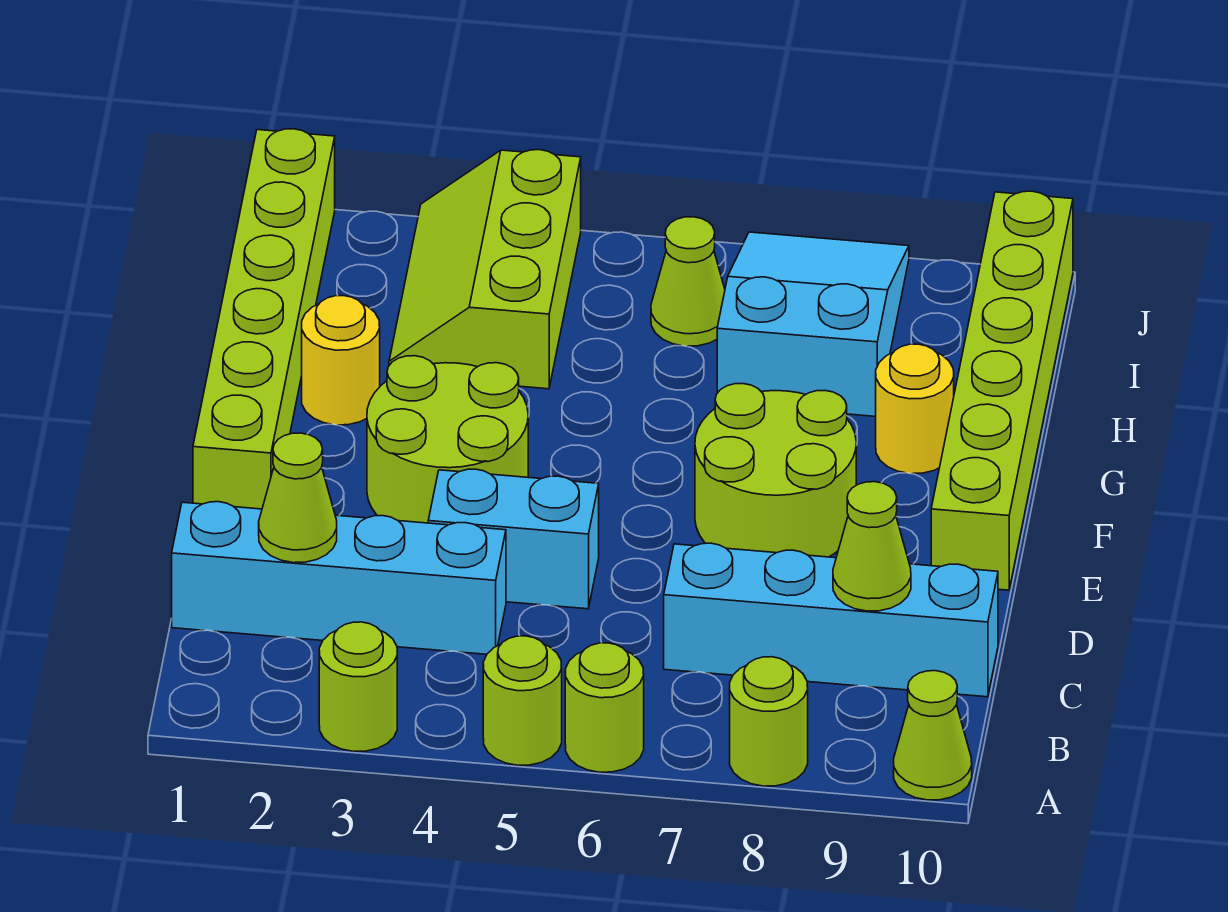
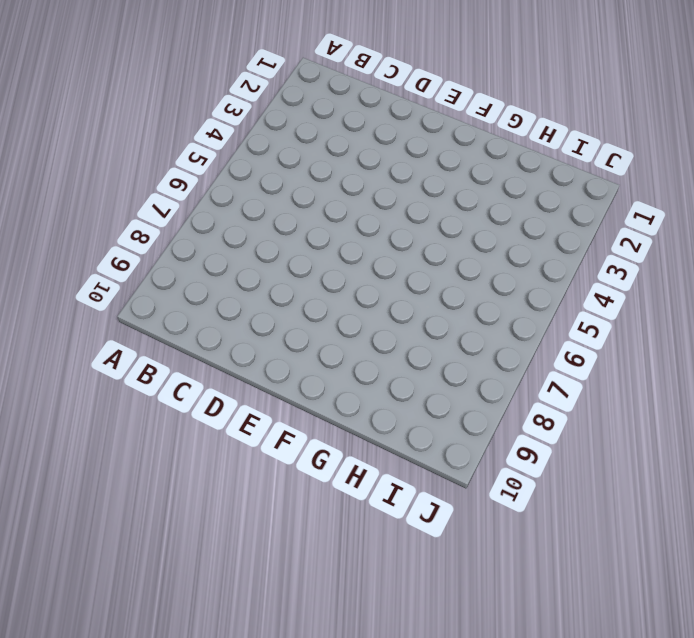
none -> lime 1x1 round brick [319,622,397,751]
none -> lime 1x1 round brick [483,636,562,765]
none -> lime 1x1 round brick [565,643,644,772]

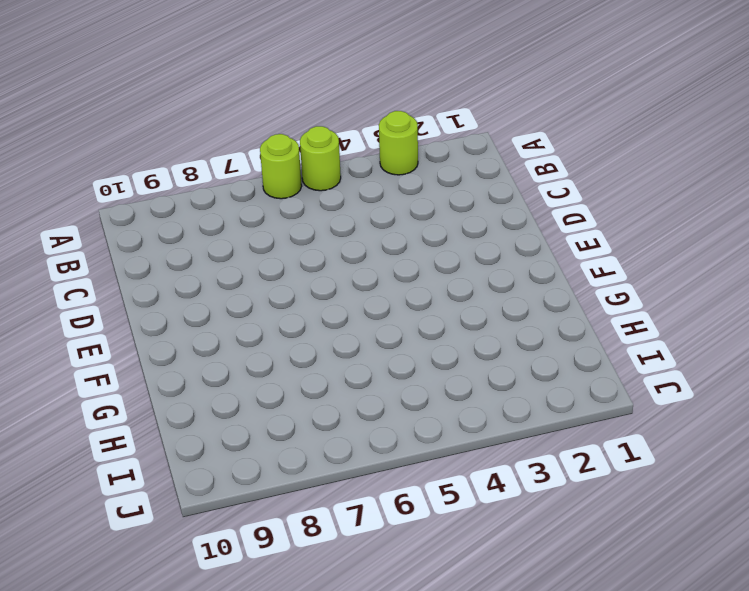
none -> lime 1x1 round brick [730,657,808,786]
none -> lime 1x1 cone [894,671,972,800]
none -> cyan 1x4 brick [172,502,506,654]

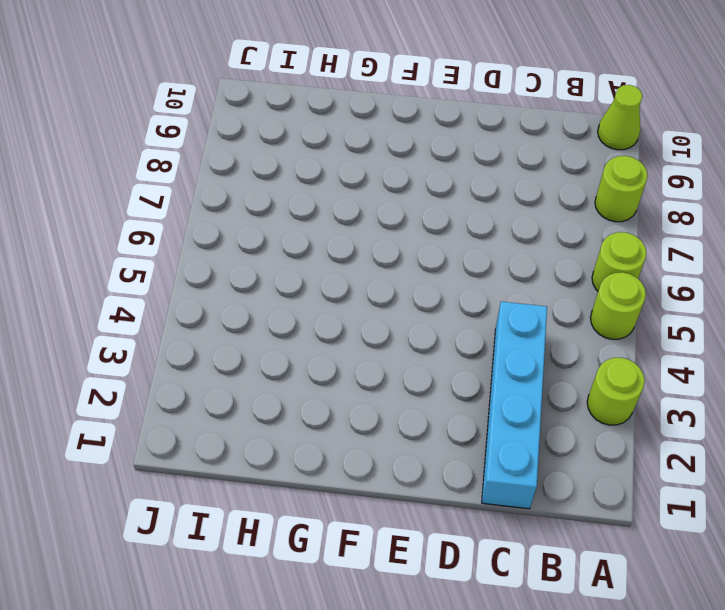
none -> cyan 1x4 brick [664,543,998,697]
none -> cyan 1x2 brick [428,469,599,609]
none -> lime 1x6 brick [193,129,335,509]

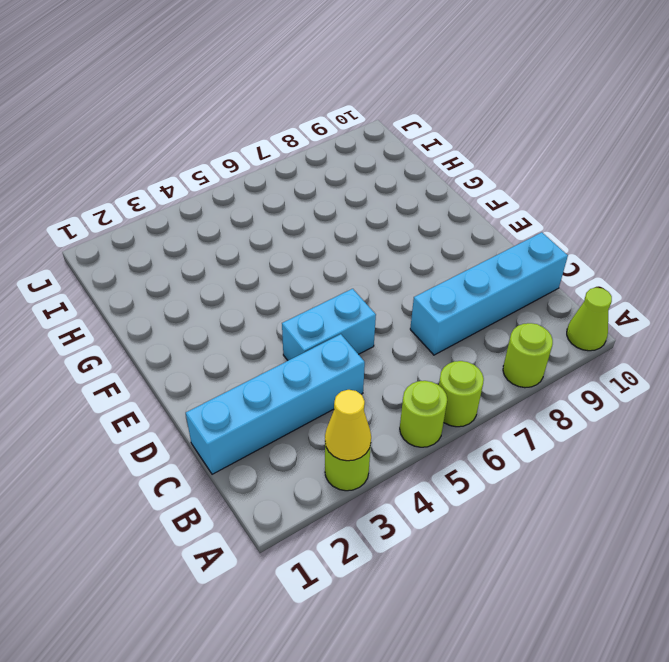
yellow 1x1 cone [325,390,371,461] -> none
none -> lime 1x6 brick [193,129,335,509]
none -> lime 2x2 round brick [367,356,528,523]
none -> lime 2x2 round brick [695,384,856,557]

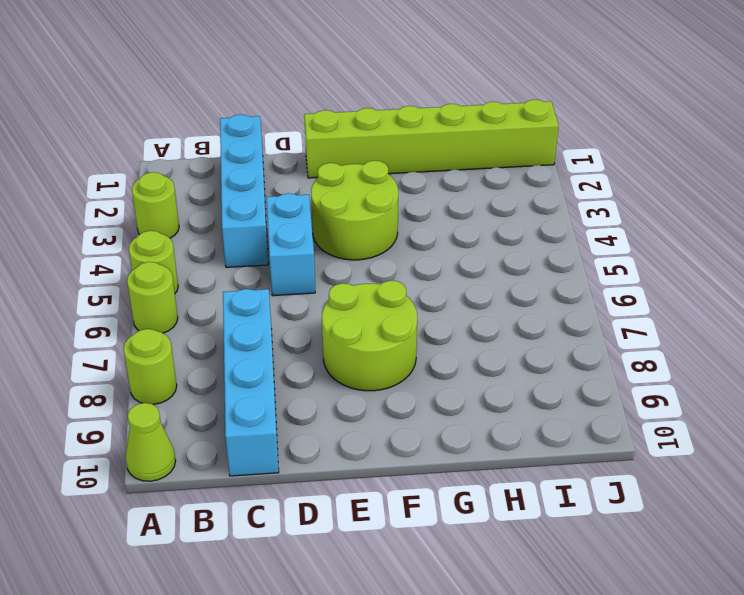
none -> lime 1x6 brick [931,191,1073,590]
none -> yellow 1x1 round brick [302,296,380,425]
none -> yellow 1x1 round brick [876,344,954,474]

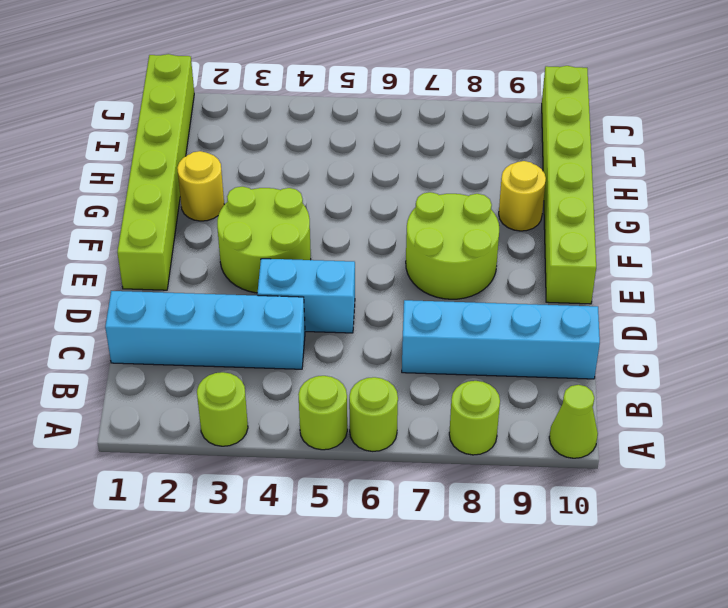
none -> lime 2x3 slope [389,150,581,389]
none -> cyan 2x3 slope [717,232,909,417]
none -> lime 1x1 cone [651,217,725,346]

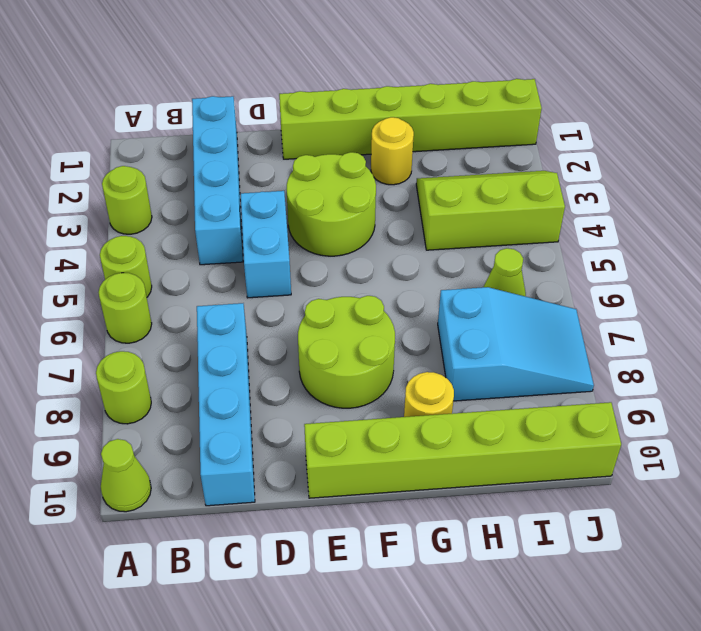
none -> lime 1x1 cone [259,433,337,563]
none -> lime 1x1 cone [833,482,911,611]

